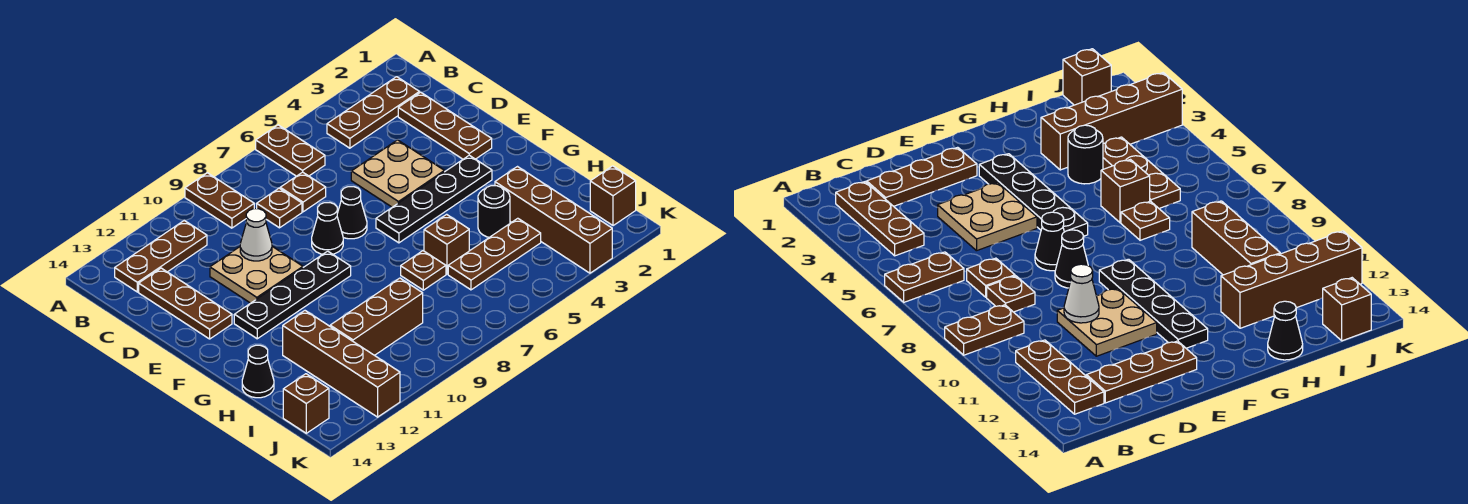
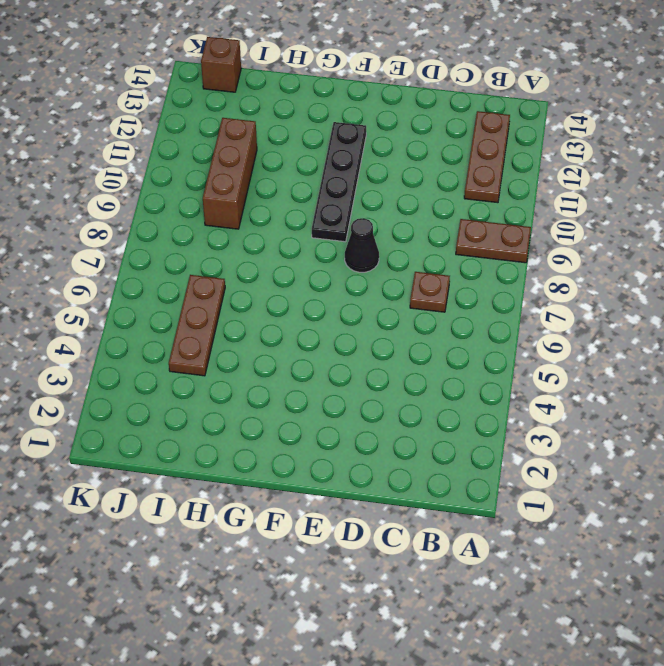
none -> brown 1x2 plate [256,125,325,176]
none -> brown 1x3 plate [327,77,420,148]
none -> brown 1x3 plate [398,92,492,159]

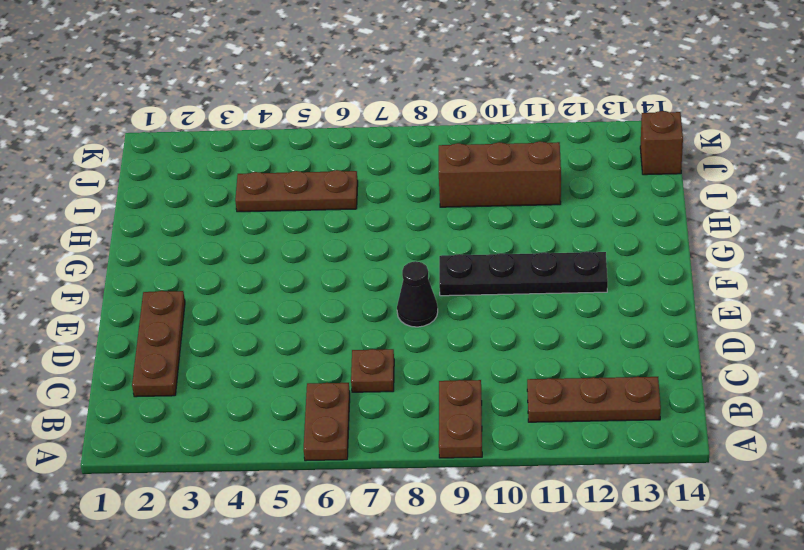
none -> brown 1x3 plate [327,77,420,148]
none -> brown 1x1 plate [257,188,302,228]
none -> brown 1x3 plate [139,268,232,339]

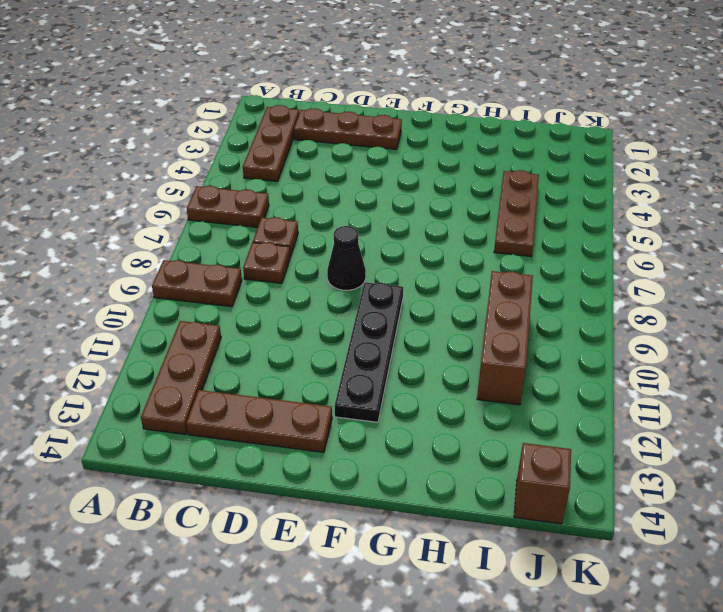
none -> tan 2x2 plate [351,140,444,207]
none -> tan 2x2 plate [210,246,303,303]
none -> black 1x1 cone [337,187,367,239]

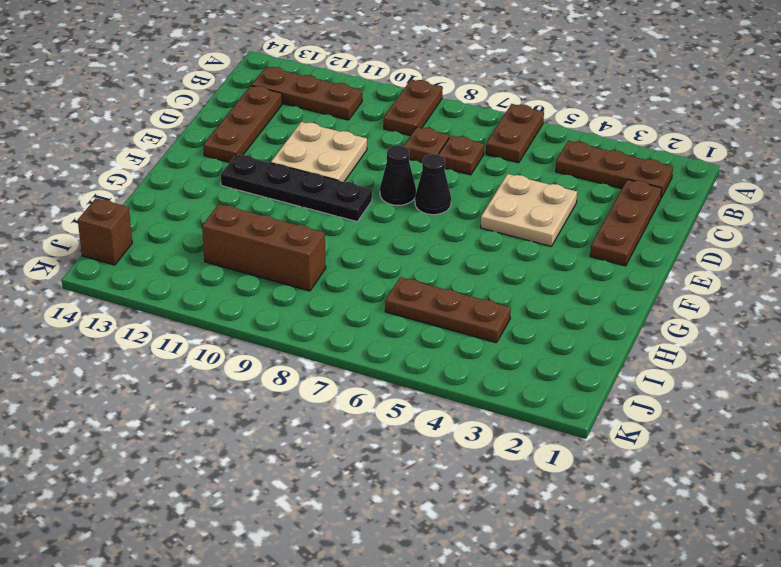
none -> black 1x4 plate [376,155,492,243]
none -> brown 1x4 brick [495,167,612,273]
none -> black 1x1 round brick [478,186,510,237]

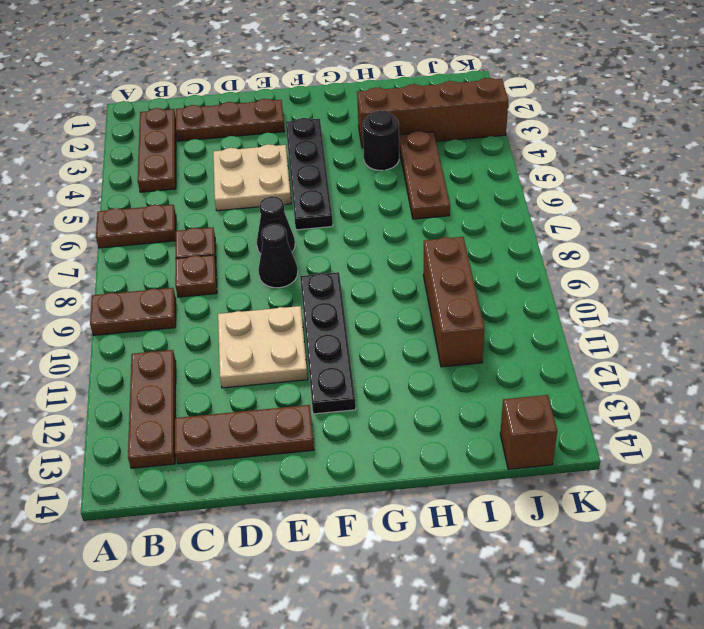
none -> brown 1x1 brick [424,214,469,274]
none -> brown 1x1 plate [401,251,446,290]
none -> brown 1x4 brick [283,311,400,417]

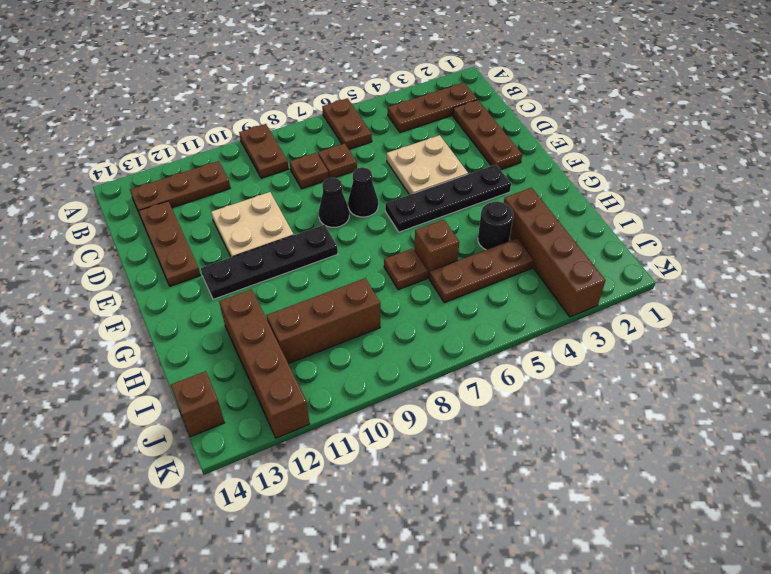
none -> black 1x1 cone [242,345,274,398]
none -> brown 1x1 brick [590,166,636,226]
none -> white 1x1 cone [240,209,272,261]

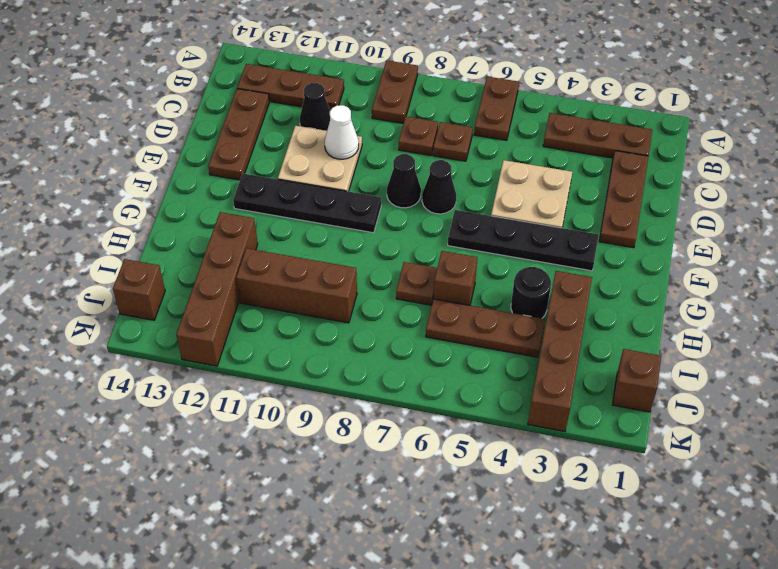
black 1x1 cone [300,83,330,131] -> black 1x1 cone moved to [242,345,274,398]

